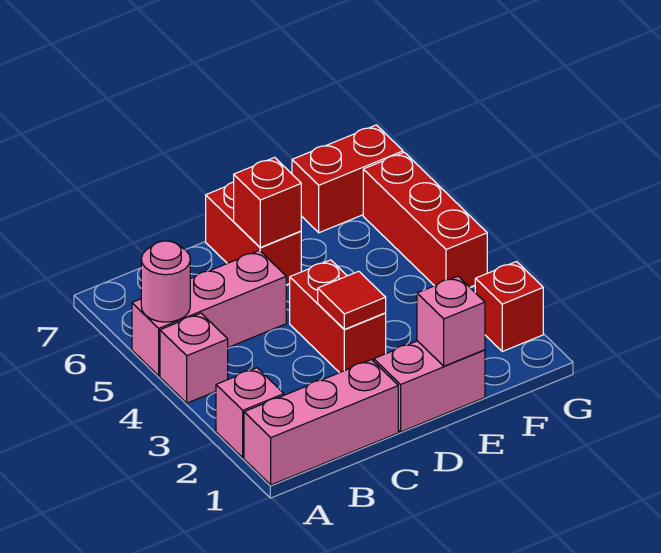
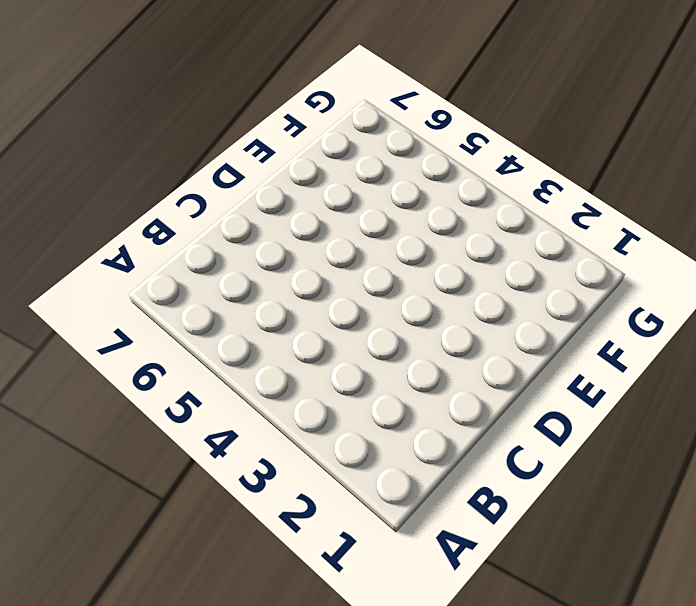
none -> pink 1x3 brick [244,360,398,485]
none -> pink 1x1 brick [216,368,284,458]
none -> pink 1x1 brick [160,313,228,403]

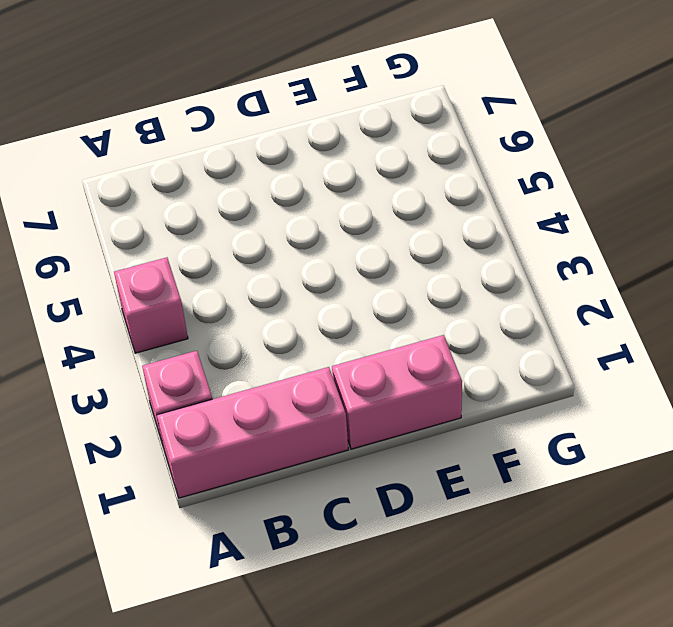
none -> pink 1x3 brick [132,250,286,376]
none -> red 1x2 brick [290,260,386,373]
none -> red 1x2 brick [206,182,301,285]

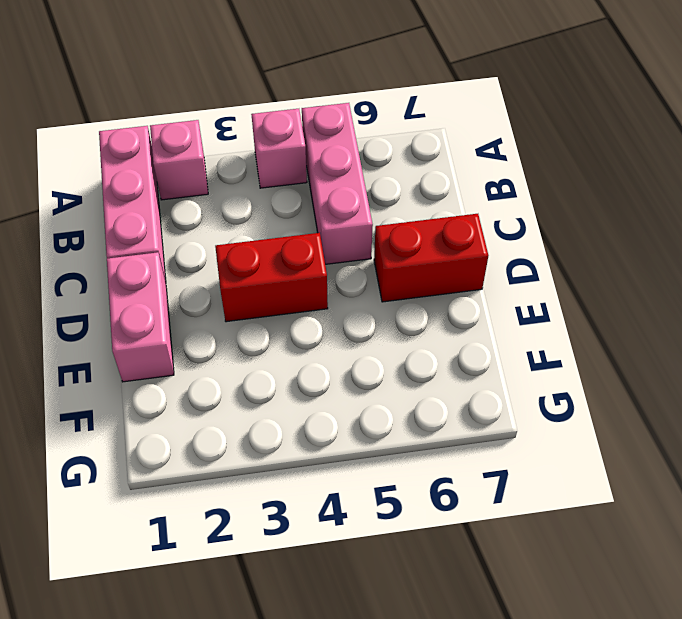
none -> red 1x2 brick [292,125,403,233]
none -> red 1x1 brick [475,262,543,351]
none -> red 1x3 brick [363,152,487,287]

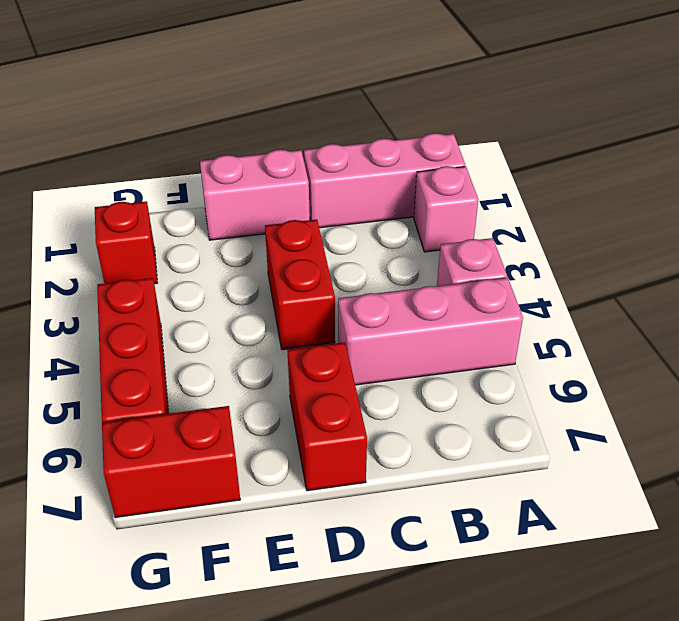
none -> pink 1x1 round brick [141,241,190,322]
none -> red 1x1 tile [318,271,386,329]
none -> red 1x1 brick [234,157,301,247]

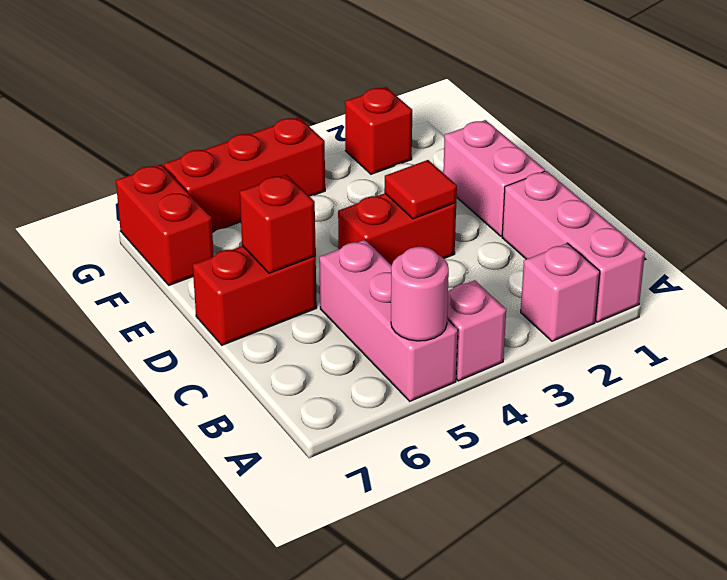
none -> pink 1x1 brick [417,276,485,366]

